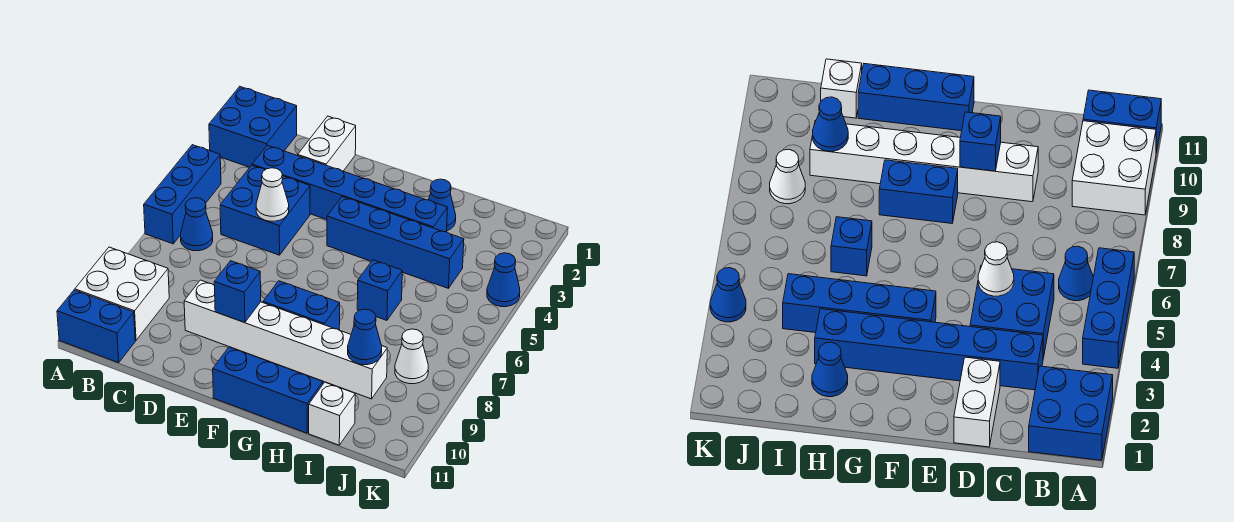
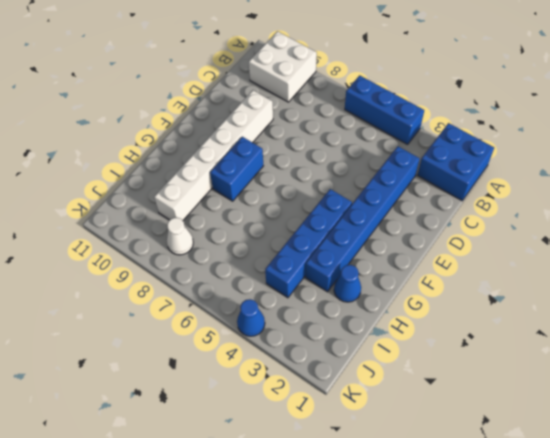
none -> blue 1x2 brick [57,290,135,363]
none -> blue 1x1 cone [181,198,213,251]
none -> blue 2x2 brick [220,165,310,255]

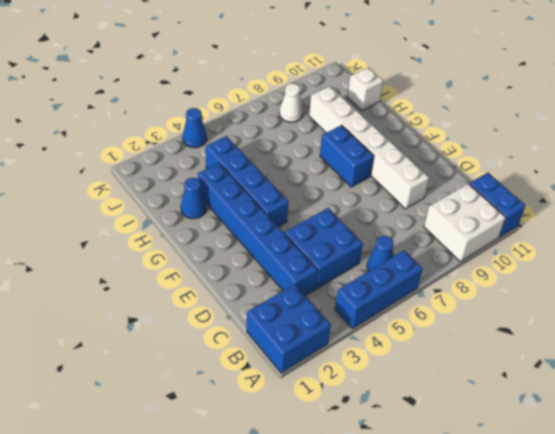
none -> white 1x2 brick [298,116,356,171]
none -> blue 1x3 brick [213,347,323,433]
none -> blue 1x1 brick [357,260,402,320]

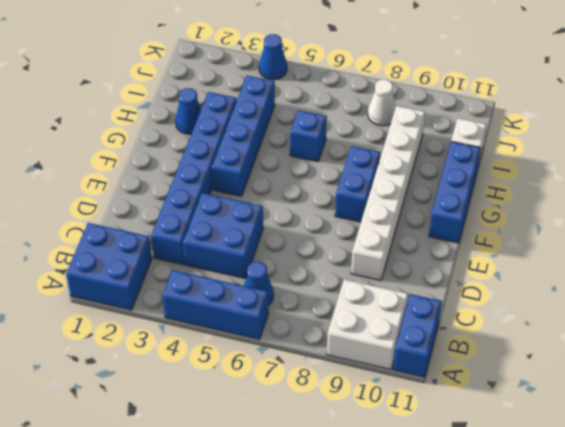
none -> white 1x2 brick [298,116,356,171]
none -> white 1x1 cone [256,168,289,221]
none -> blue 1x1 brick [214,261,261,323]

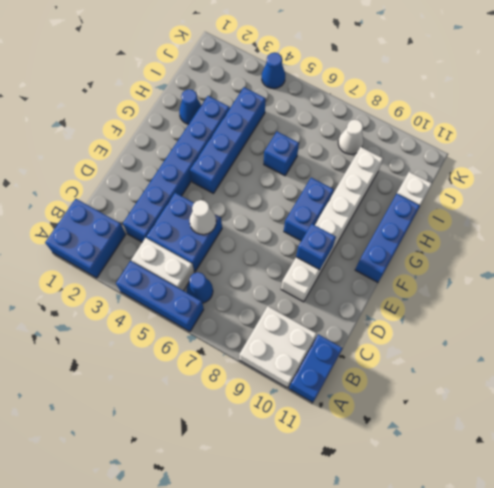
white 1x2 brick [131,238,194,291] -> white 1x2 brick moved to [298,116,356,171]
none -> blue 1x1 cone [348,309,382,365]

